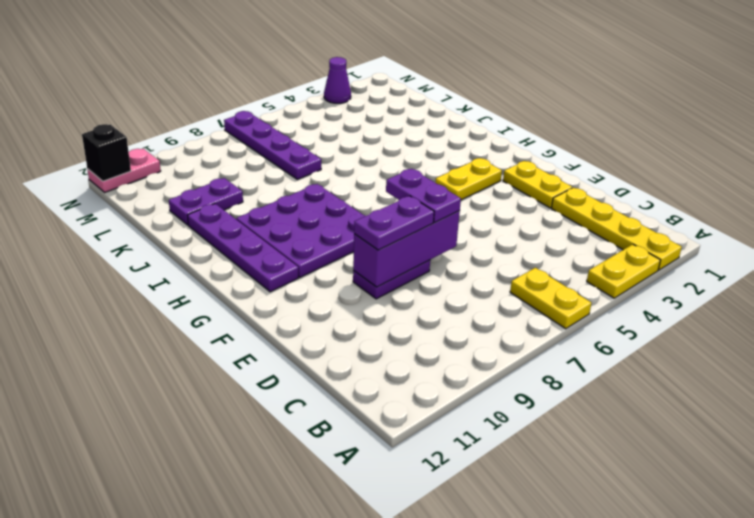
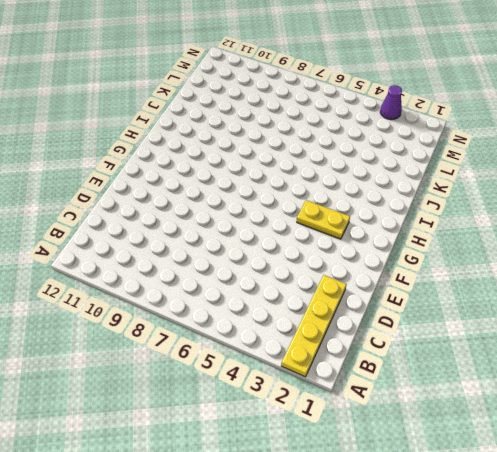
none -> yellow 1x2 plate [587,244,660,298]
none -> yellow 1x2 plate [510,268,591,329]
none -> yellow 1x2 plate [503,161,572,208]

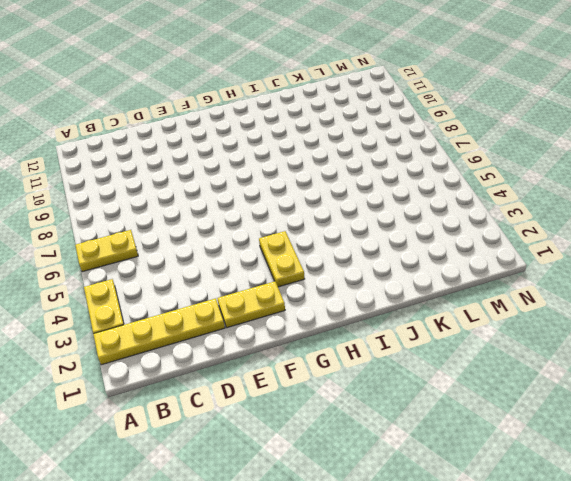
none -> purple 1x2 plate [353,260,430,299]
none -> purple 3x3 plate [236,184,365,277]
none -> purple 1x4 plate [187,204,299,292]

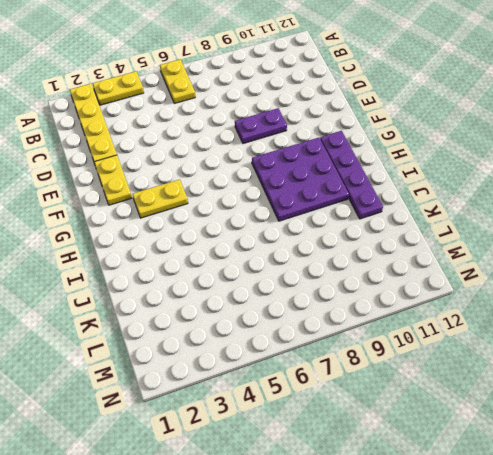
none -> purple 1x4 plate [224,111,321,179]
none -> purple 1x2 plate [169,178,243,225]
none -> purple 1x1 cone [324,57,351,103]

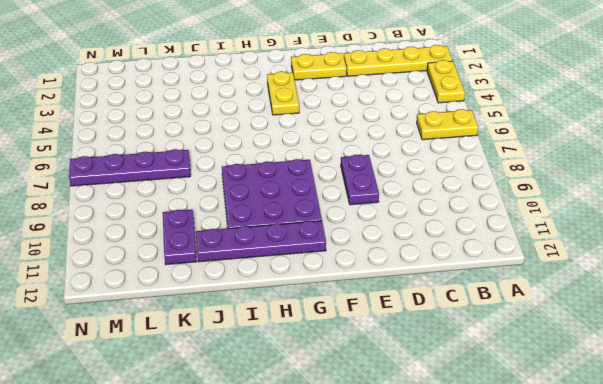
none -> purple 1x1 cone [324,57,351,103]
none -> pink 1x2 plate [87,149,161,192]
none -> purple 1x3 brick [353,211,460,287]

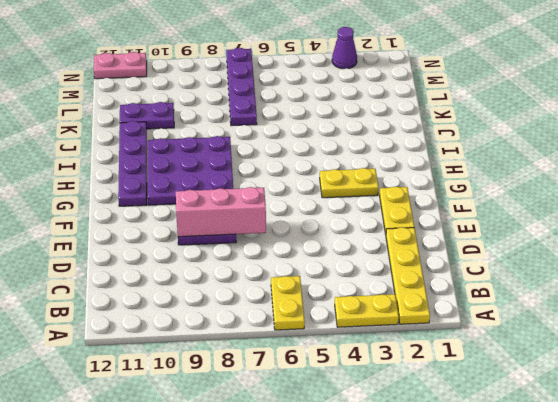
pink 1x3 brick [176,187,266,237] -> purple 1x3 brick [353,211,460,287]
none -> black 1x1 brick [82,124,131,181]
none -> purple 1x2 plate [386,169,461,222]
none -> purple 1x2 plate [354,196,434,250]

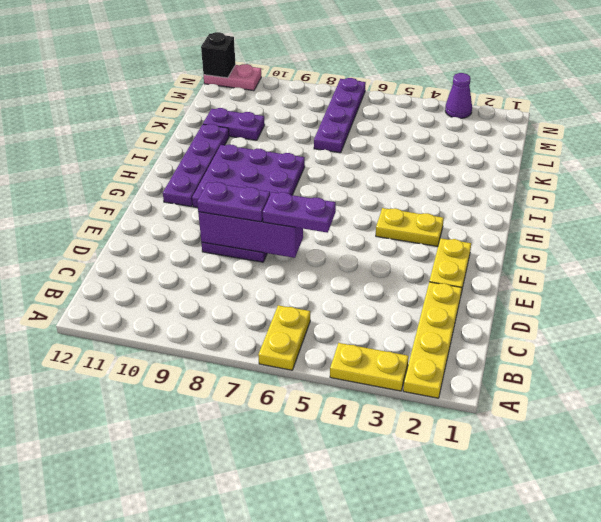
purple 1x2 plate [263,192,336,233] -> purple 1x2 plate turned to [386,169,461,222]

